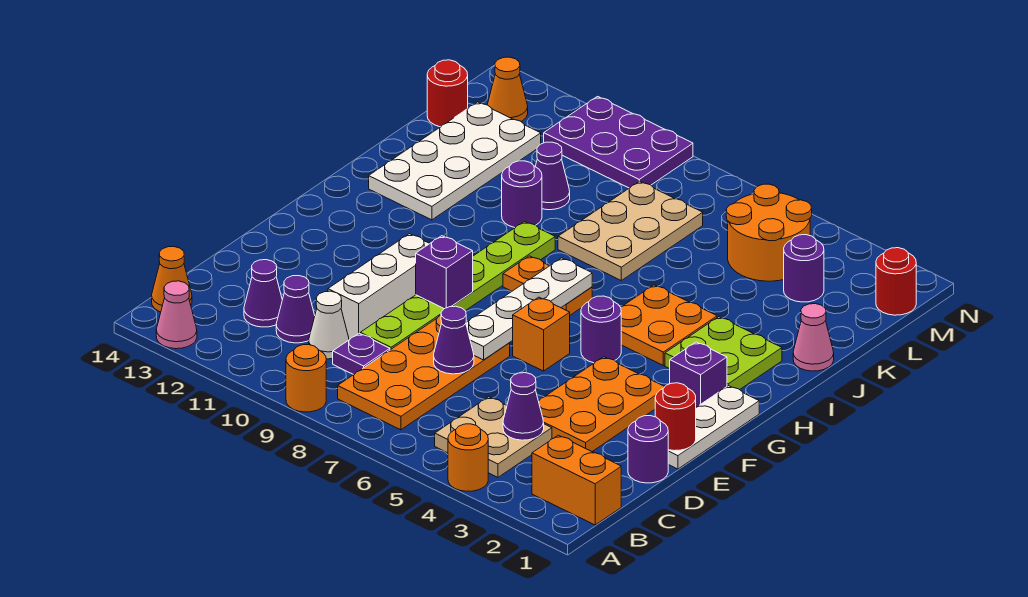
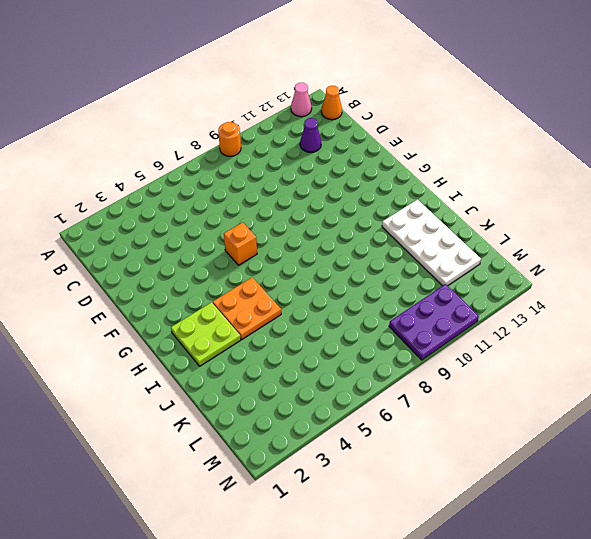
none -> orange 1x1 round brick [448,424,488,491]
none -> orange 1x2 brick [532,435,621,525]
none -> tan 2x2 plate [435,397,552,477]
none -> orange 2x4 plate [338,316,510,430]

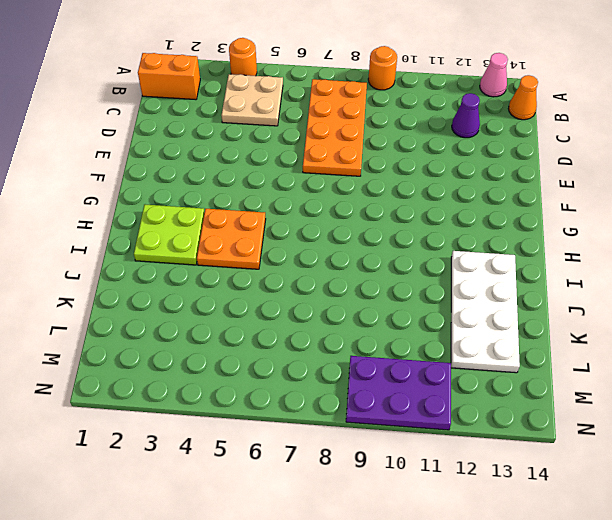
none -> purple 1x1 plate [333,333,390,375]
none -> white 1x1 cone [309,291,349,359]
none -> purple 1x1 cone [276,276,315,343]
none -> purple 1x1 round brick [628,416,668,483]

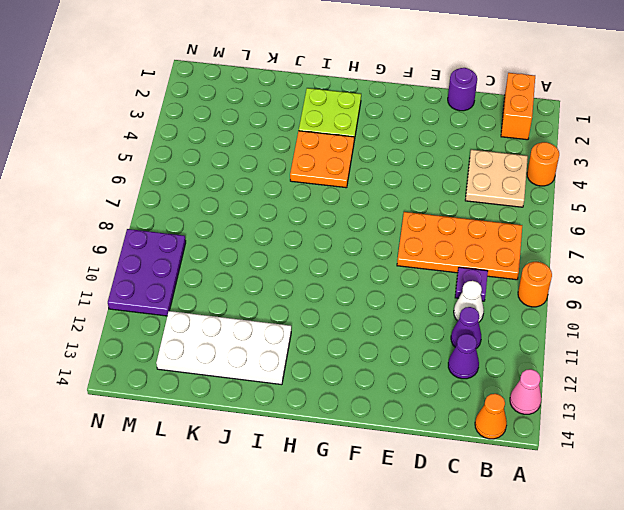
none -> orange 2x3 plate [539,357,665,451]
none -> lime 1x6 plate [360,222,555,350]
none -> white 1x3 brick [328,234,430,340]
none -> white 1x3 plate [668,386,759,469]

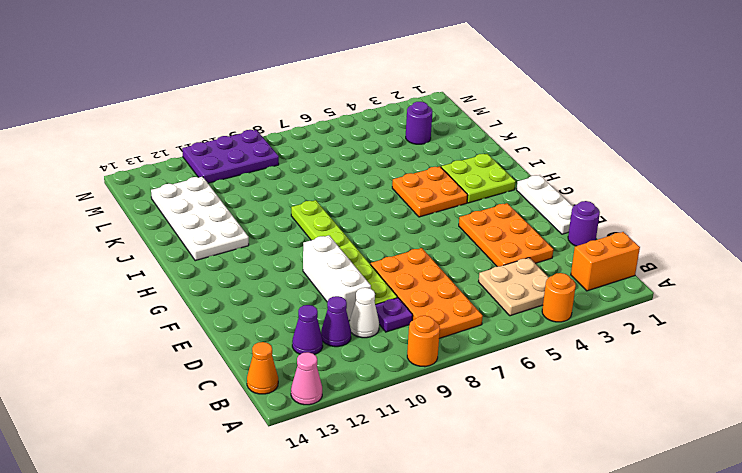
none -> orange 1x1 brick [513,297,570,371]
none -> purple 1x1 brick [670,342,727,407]
none -> purple 1x1 round brick [581,296,621,363]
none -> orange 1x2 plate [503,256,592,315]

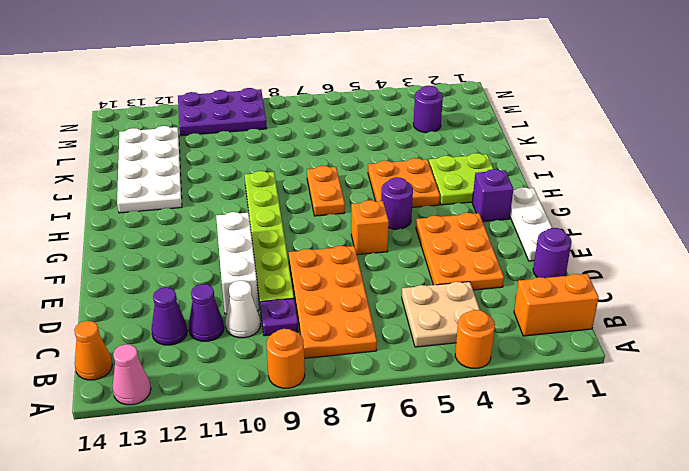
orange 1x2 plate [307,166,345,216] -> orange 1x2 plate turned to [503,256,592,315]
none -> pink 1x1 cone [793,304,834,371]
none -> tan 2x3 plate [558,181,703,280]
none -> purple 1x1 round brick [502,161,542,228]
none -> purple 1x1 cone [535,142,570,210]

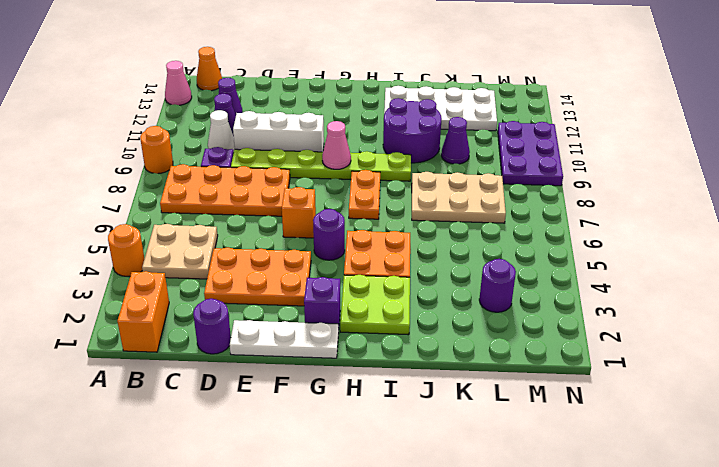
pink 1x1 cone [322,121,351,169] -> pink 1x1 cone moved to [793,304,834,371]
purple 2x2 round brick [383,98,442,163] -> purple 1x1 round brick [502,161,542,228]
none -> orange 2x2 round brick [726,184,812,281]
none -> red 1x1 round brick [427,60,468,127]
none -> red 1x1 round brick [876,248,916,315]
none -> orange 1x1 cone [487,57,528,121]

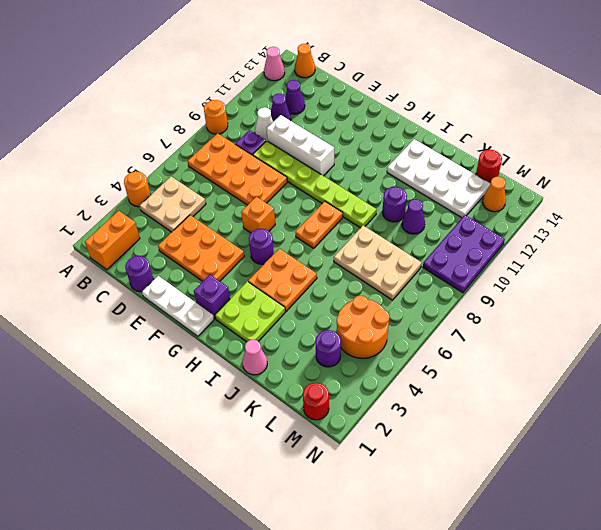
none -> purple 1x1 cone [503,373,544,440]
none -> purple 1x1 cone [434,306,474,374]
none -> red 1x1 round brick [655,383,696,451]
none -> white 1x4 plate [466,258,592,360]

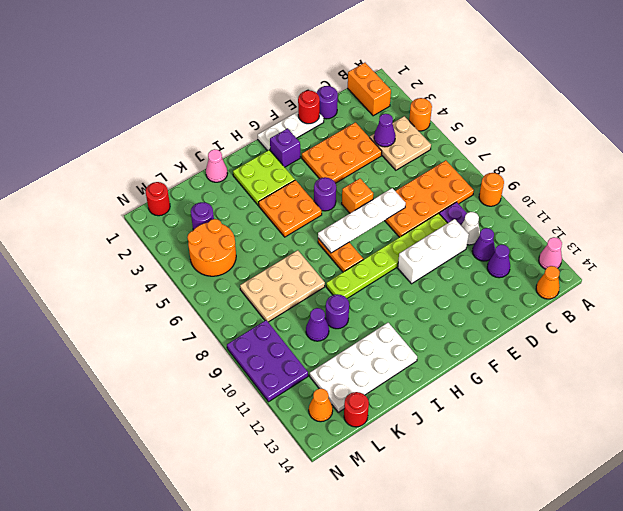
none -> purple 1x1 cone [434,306,474,374]
none -> purple 1x1 brick [416,236,473,309]

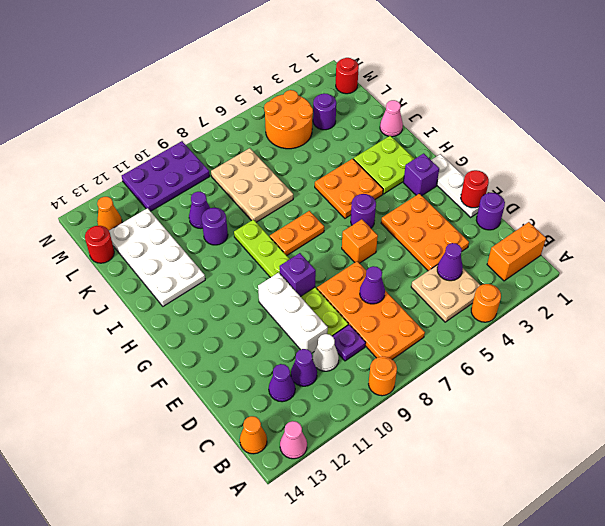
none -> white 1x4 plate [466,258,592,360]

